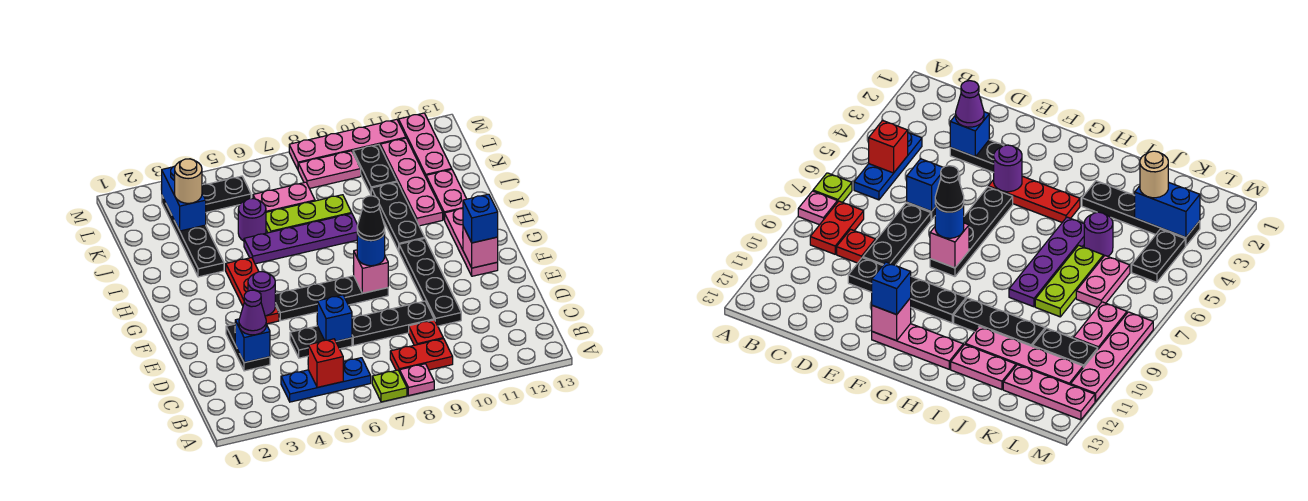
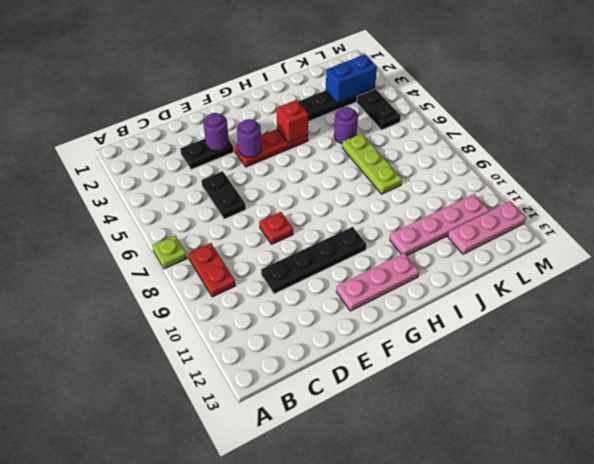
purple 1x1 round brick [203,113,229,151] -> none
red 1x1 plate [259,212,293,244] -> red 1x1 plate moved to [409,320,443,345]
red 1x1 brick [276,100,308,143] -> red 1x1 brick moved to [308,339,343,387]
none -> pink 1x1 plate [400,364,434,396]
none -> blue 1x3 plate [281,358,371,402]
none -> black 1x3 plate [352,301,434,345]
none -> black 1x4 plate [275,276,388,321]

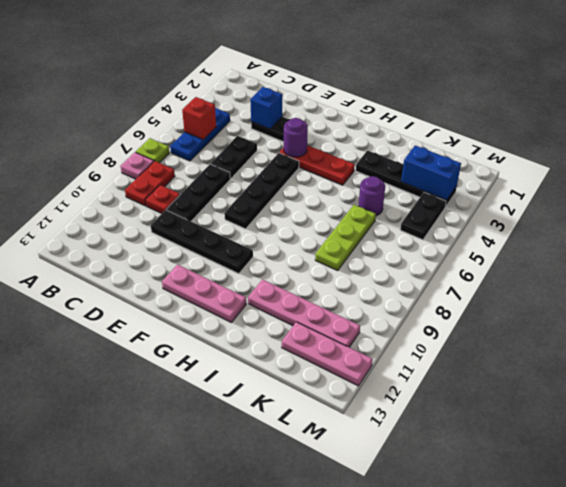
none -> black 1x3 plate [371,182,425,251]
none -> purple 1x4 plate [244,214,358,264]
none -> pink 1x2 plate [426,169,466,220]
none -> pink 1x2 plate [253,182,315,212]

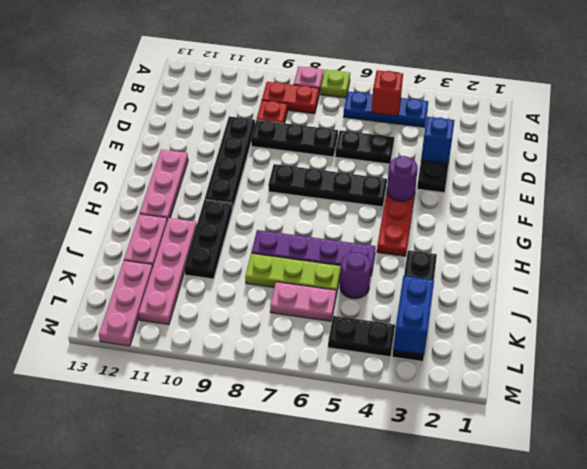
none -> black 1x2 plate [353,145,397,194]
none -> pink 1x2 plate [298,151,361,188]
none -> pink 1x4 plate [289,119,406,169]
none -> blue 1x1 brick [317,295,352,341]

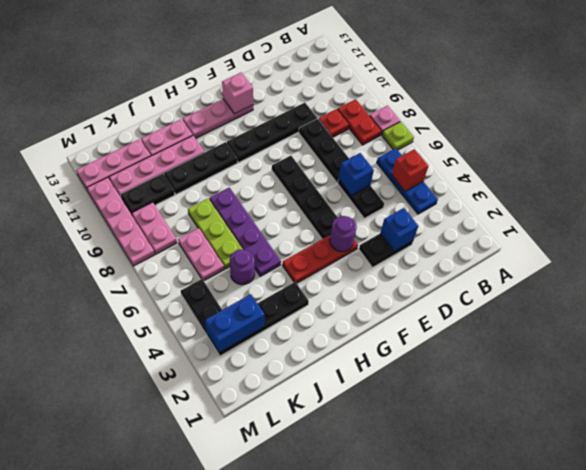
none -> pink 1x1 brick [353,250,388,293]
none -> purple 1x1 cone [239,290,266,335]
none -> blue 1x1 round brick [357,233,385,266]
none -> blue 1x1 brick [463,194,498,243]

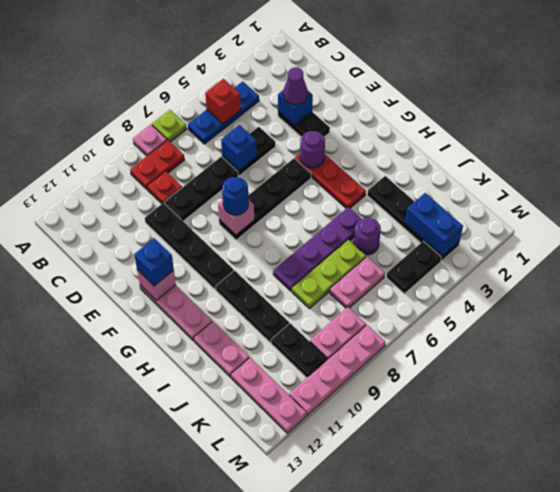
none -> pink 1x4 plate [380,138,443,226]
none -> tan 1x1 round brick [175,159,202,203]
none -> black 1x1 cone [357,196,385,241]

